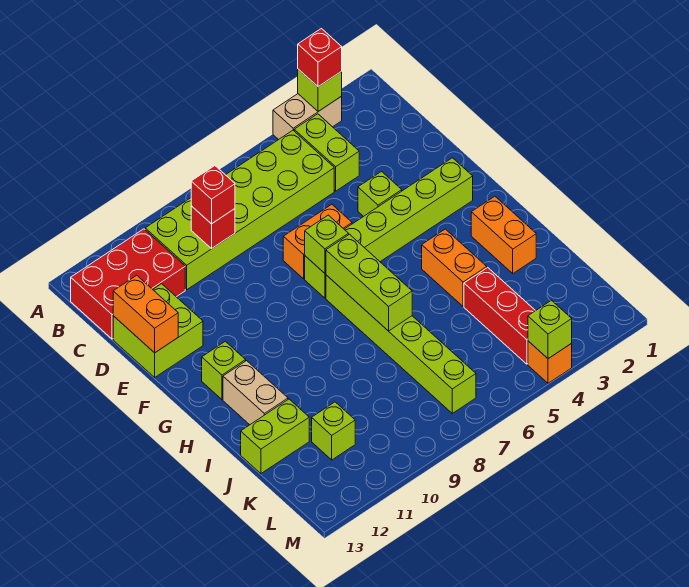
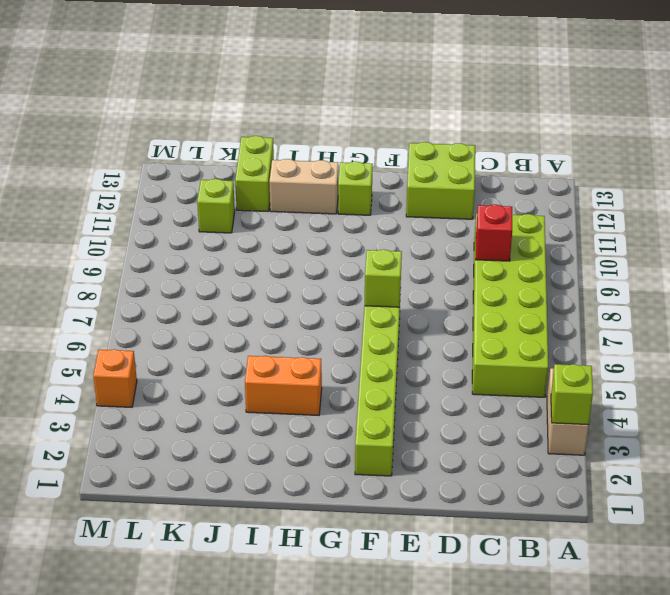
none -> lime 1x2 brick [294,114,359,191]
none -> red 2x3 brick [71,229,185,339]
none -> lime 1x1 brick [358,172,402,217]

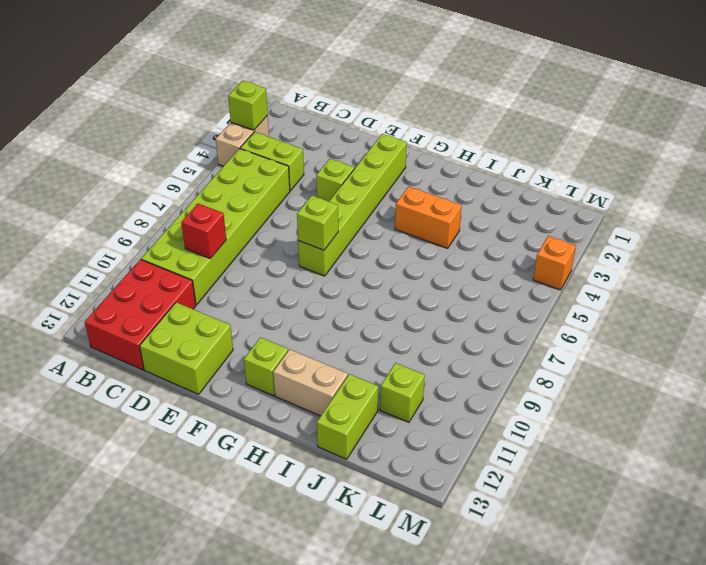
none -> orange 1x2 brick [283,204,352,279]
none -> lime 1x6 brick [326,275,476,413]
none -> orange 1x2 brick [471,196,536,273]

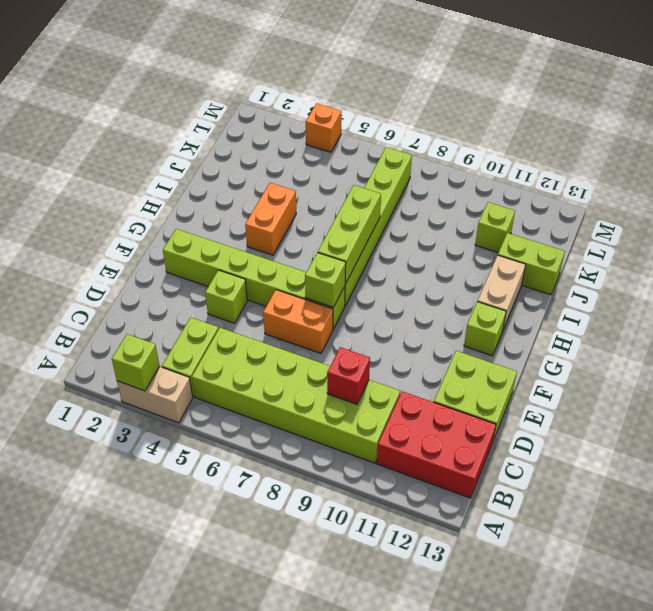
none -> orange 1x2 brick [471,196,536,273]
none -> red 1x3 brick [464,268,535,364]
none -> orange 1x2 brick [113,275,178,353]

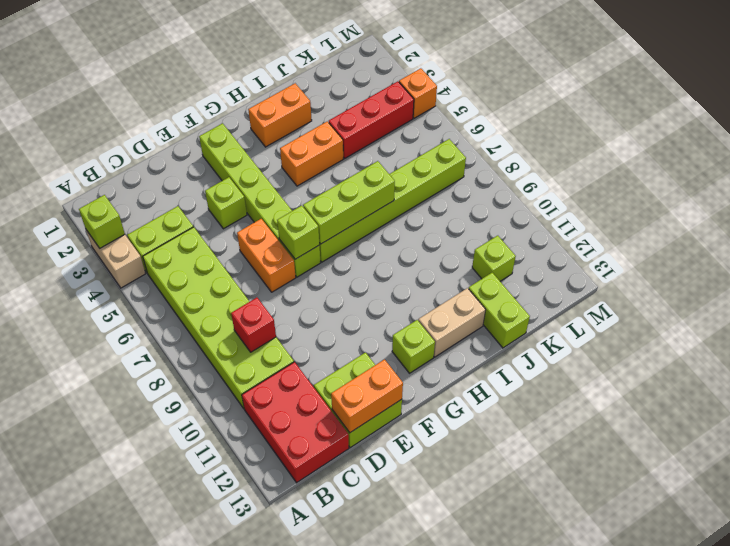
none -> lime 1x1 brick [528,300,572,359]
none -> red 1x1 brick [298,29,342,87]
none -> red 1x1 brick [191,166,235,224]

